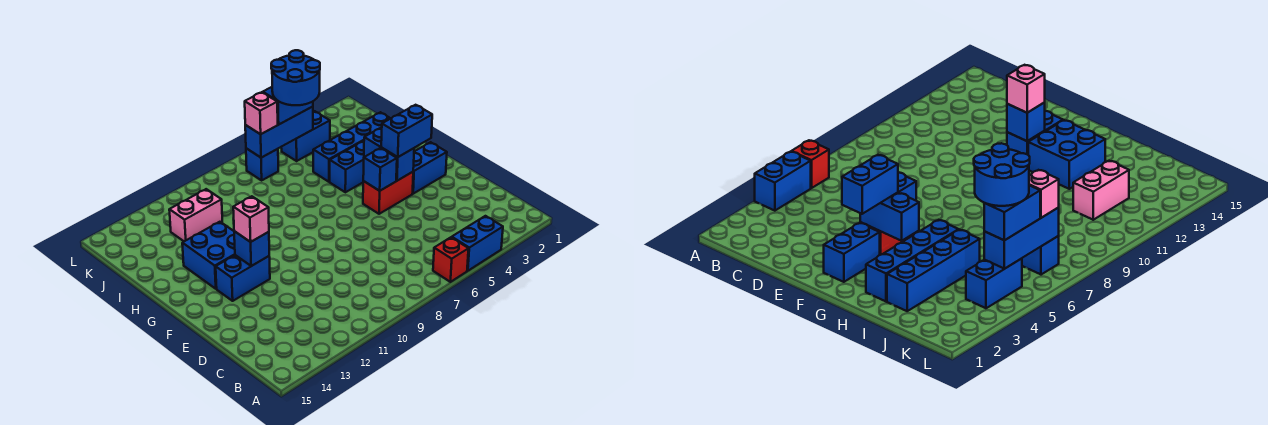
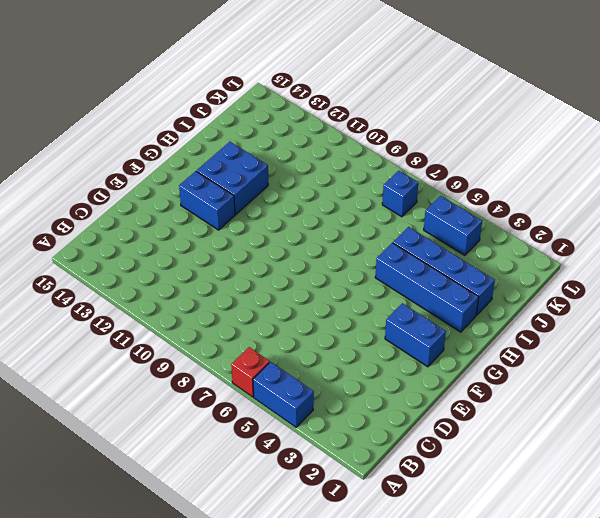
none -> red 1x2 brick [363,172,413,214]
none -> pink 1x2 brick [169,189,222,241]
none -> blue 1x2 brick [364,128,414,181]

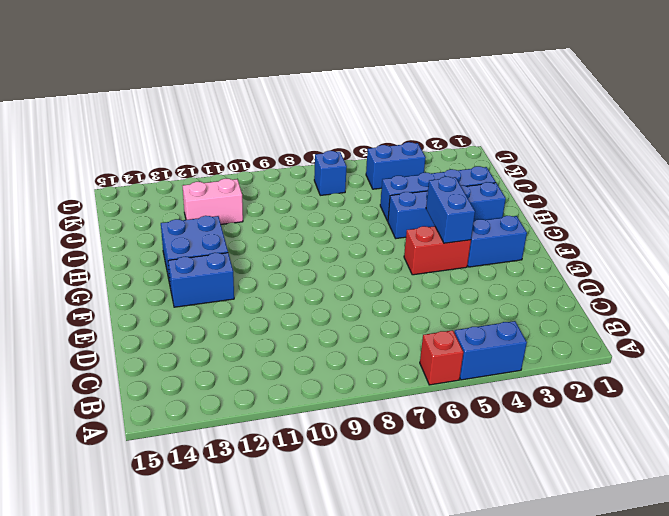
none -> blue 1x1 brick [363,148,397,191]
none -> blue 1x1 brick [234,231,269,266]
none -> blue 1x3 brick [245,107,313,158]

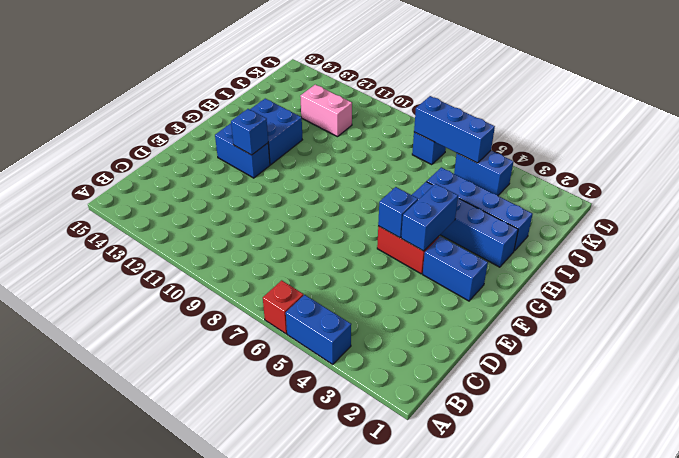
none -> blue 1x2 brick [381,105,432,157]
none -> pink 1x1 brick [233,196,269,242]
none -> blue 1x2 brick [263,87,313,125]

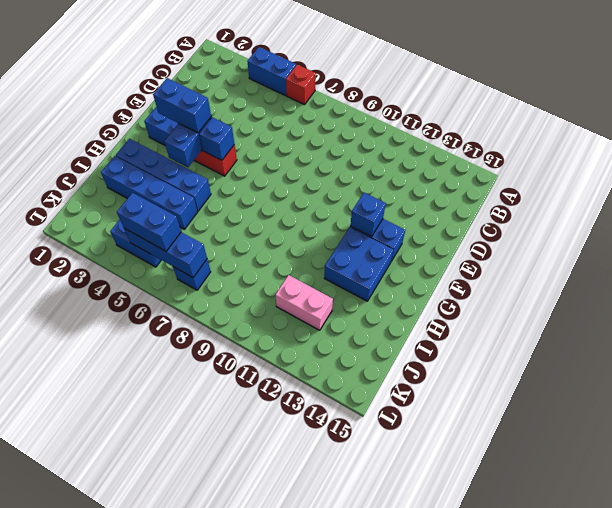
none -> pink 1x1 brick [233,196,269,242]
none -> pink 1x1 brick [245,92,278,134]
none -> blue 2x2 round brick [271,50,320,105]

